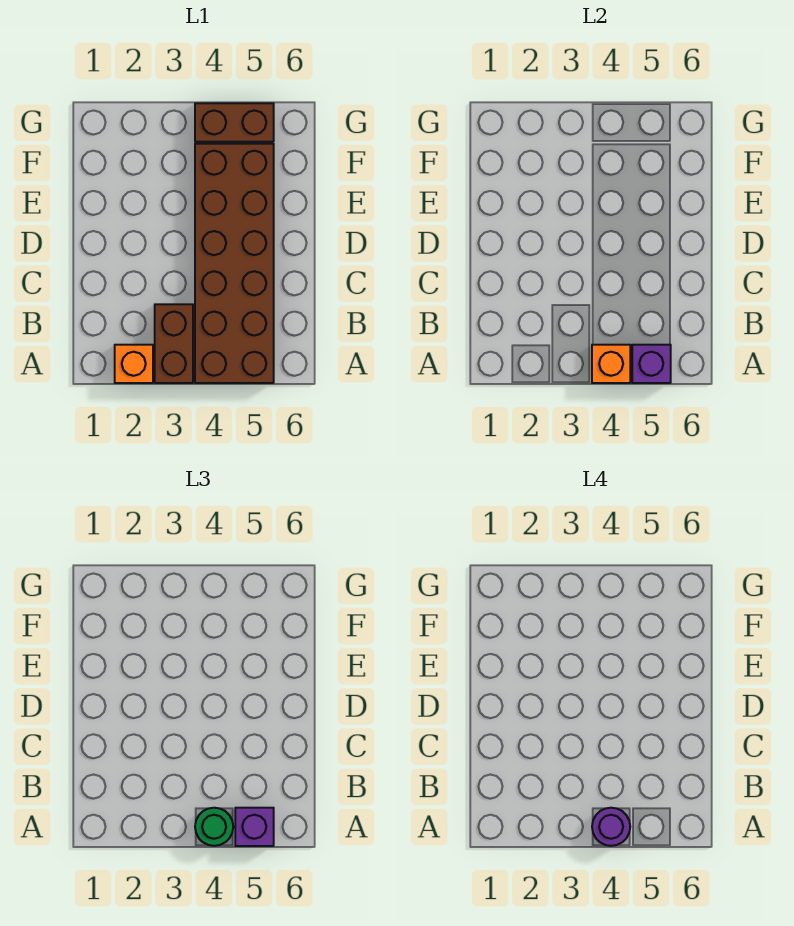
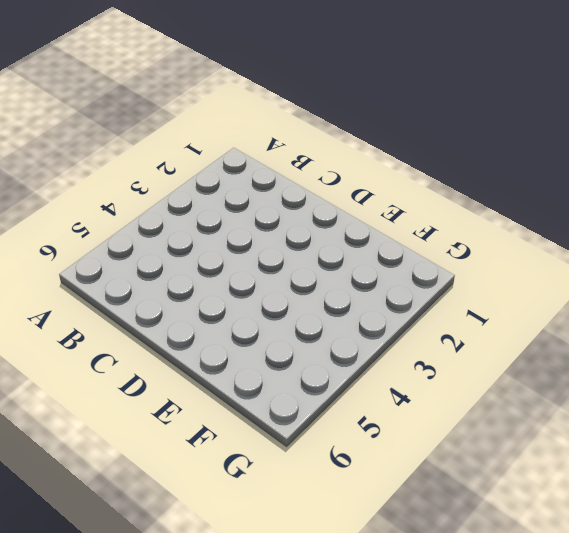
none -> orange 1x1 brick [115,345,153,383]
none -> brown 1x2 brick [155,304,193,383]

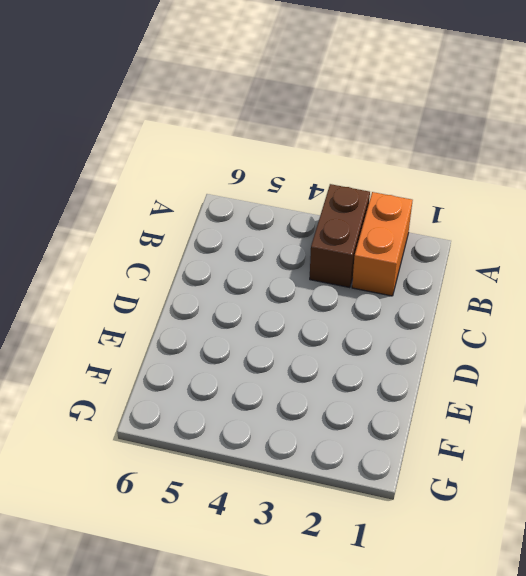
orange 1x2 brick [352,192,413,296] -> orange 1x1 brick [115,345,153,383]
none -> brown 2x6 brick [195,144,274,383]
none -> brown 1x2 brick [195,103,274,142]

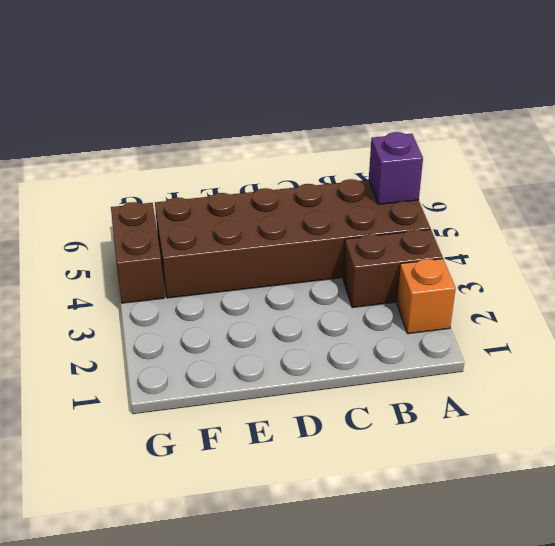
none -> orange 1x1 brick [592,345,630,383]
none -> green 1x1 round brick [195,808,233,846]

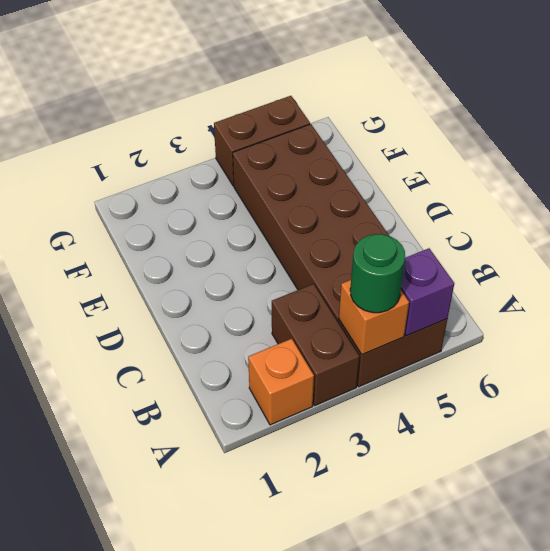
none -> purple 1x1 brick [235,808,274,846]
none -> purple 1x1 round brick [592,808,630,846]

